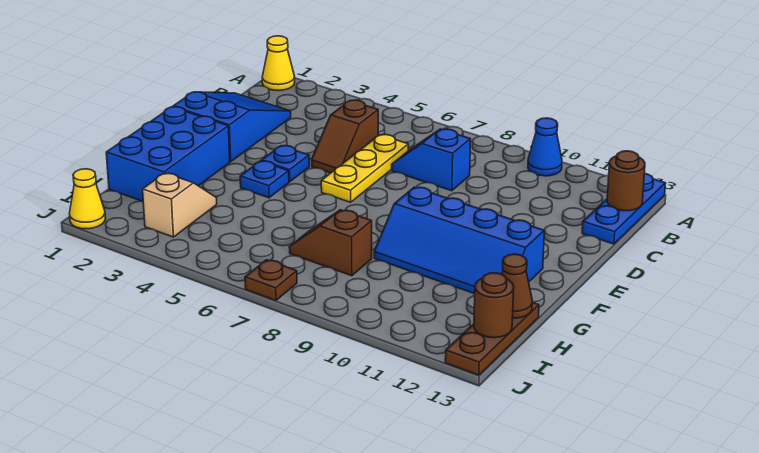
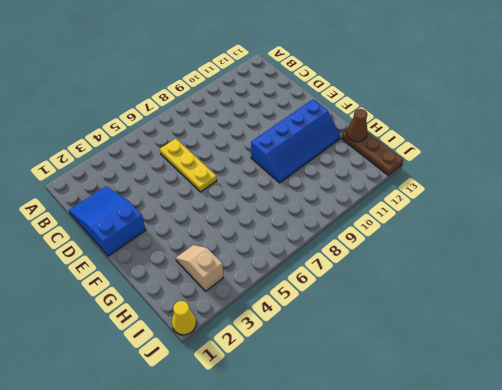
none -> yellow 1x1 cone [262,36,295,91]
none -> blue 1x1 cone [528,118,562,176]
none -> blue 1x3 plate [582,174,666,244]

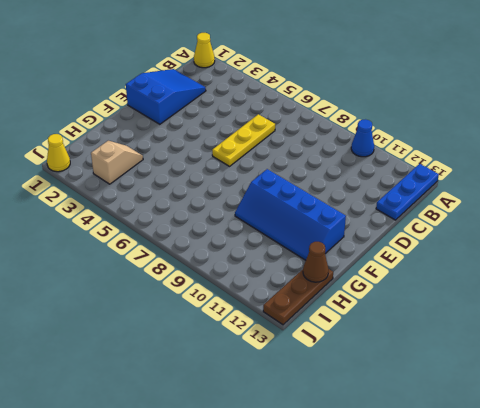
none -> brown 1x2 slope [312,100,378,173]
none -> blue 1x2 slope [392,129,471,191]
none -> blue 1x1 plate [261,146,309,182]

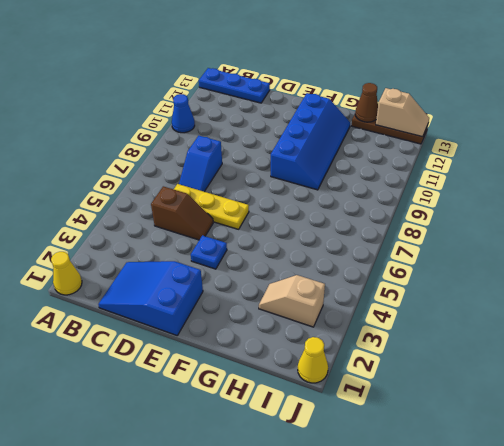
tan 1x2 slope [376,88,429,137] -> brown 1x1 round brick [474,273,514,338]
none -> blue 2x3 brick [106,107,230,201]
none -> blue 1x1 plate [240,161,289,198]
none -> brown 1x2 slope [289,210,372,276]

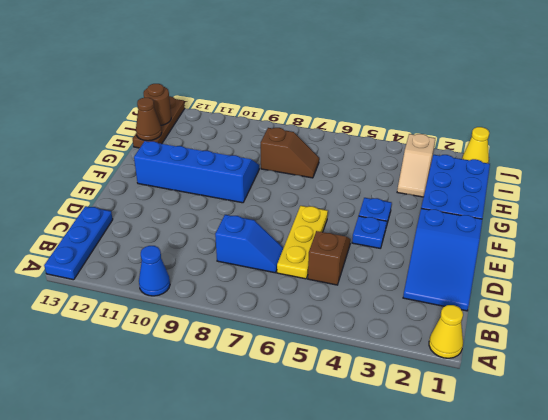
none -> brown 1x1 plate [245,260,297,300]
none -> brown 1x1 round brick [607,151,645,211]

